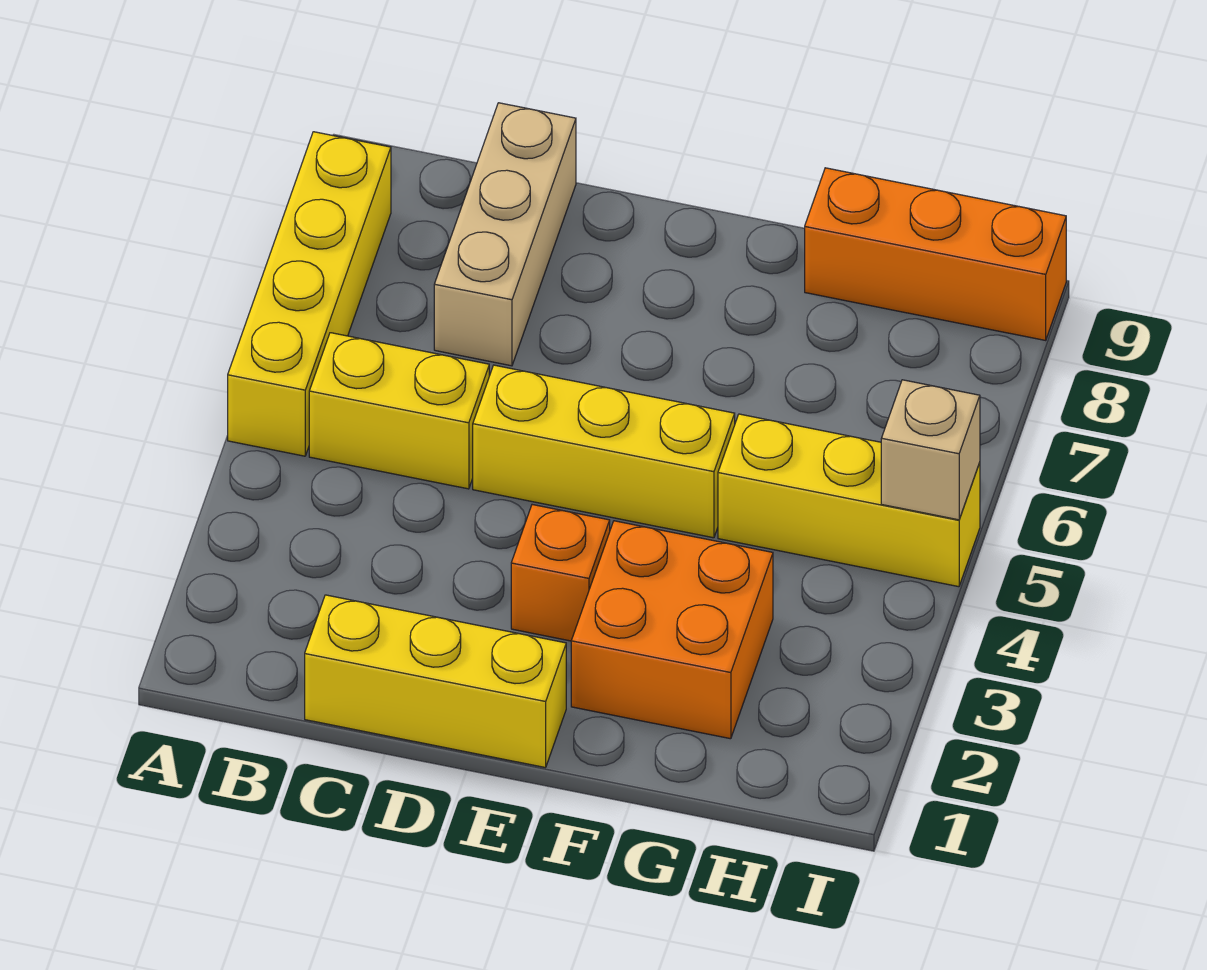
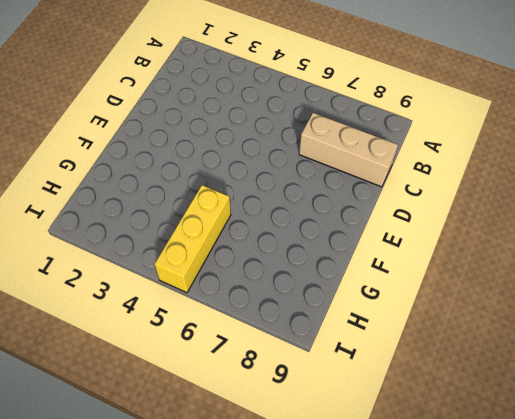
none -> yellow 1x4 brick [228,132,391,456]
none -> yellow 1x2 brick [309,333,489,489]

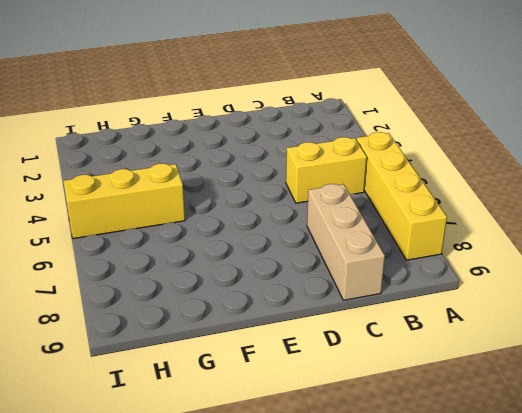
none -> yellow 1x3 brick [305,595,566,768]
none -> yellow 1x3 brick [473,365,735,538]

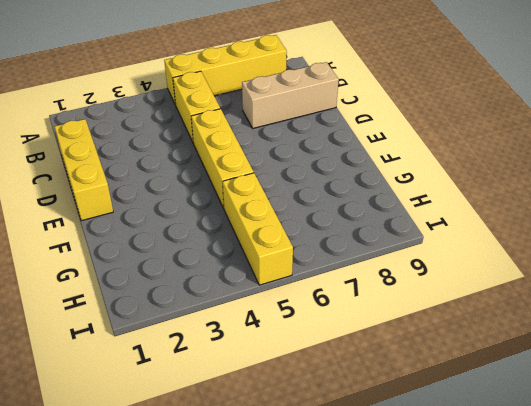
none -> orange 1x1 brick [511,505,610,641]
none -> orange 2x2 brick [571,521,773,739]

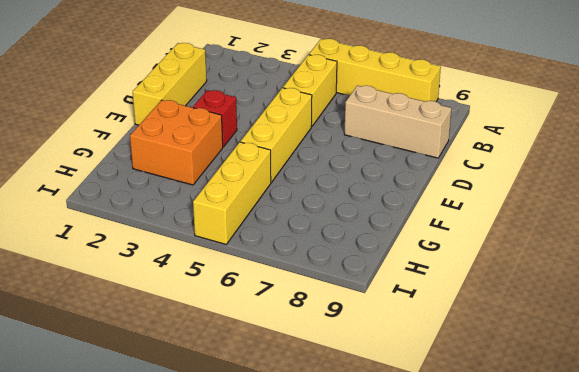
red 1x1 brick [193,90,237,147] -> orange 1x1 brick [511,505,610,641]
none -> orange 1x3 brick [805,168,1066,340]
none -> tan 1x1 brick [881,380,980,520]

